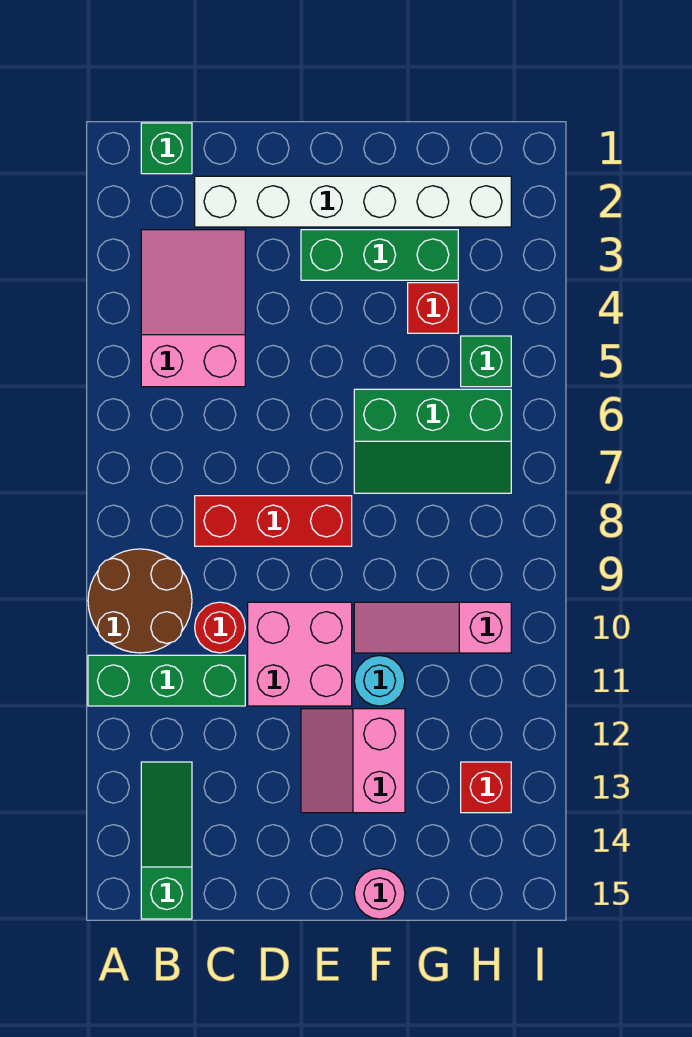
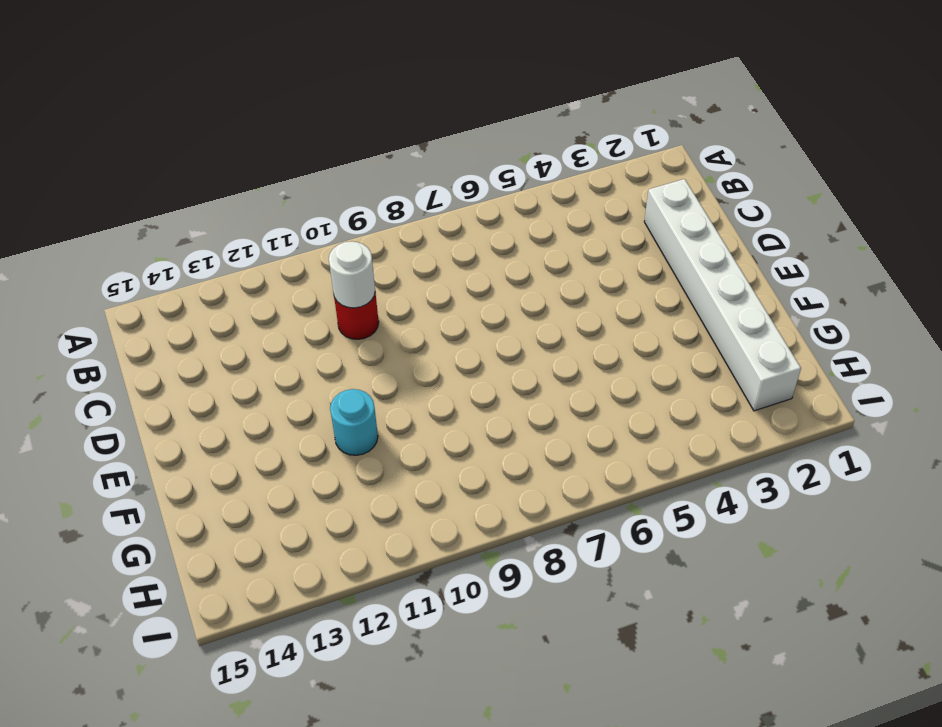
white 1x1 round brick [329,241,375,308] -> none
none -> brown 2x2 round brick [88,549,192,653]
none -> green 1x3 brick [88,655,245,706]
none -> green 1x1 brick [141,123,192,174]

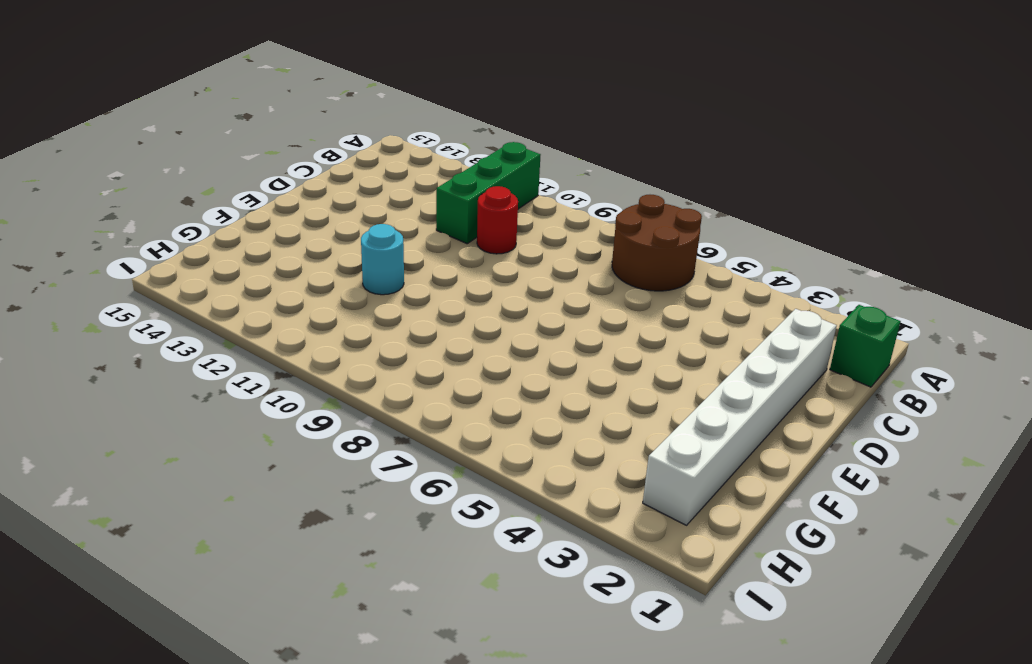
brown 2x2 round brick [612,195,702,291] -> brown 2x2 round brick moved to [88,549,192,653]
none -> pink 2x3 slope [141,230,245,387]
none -> green 1x3 slope [141,762,192,919]
none -> red 1x3 brick [195,496,352,546]

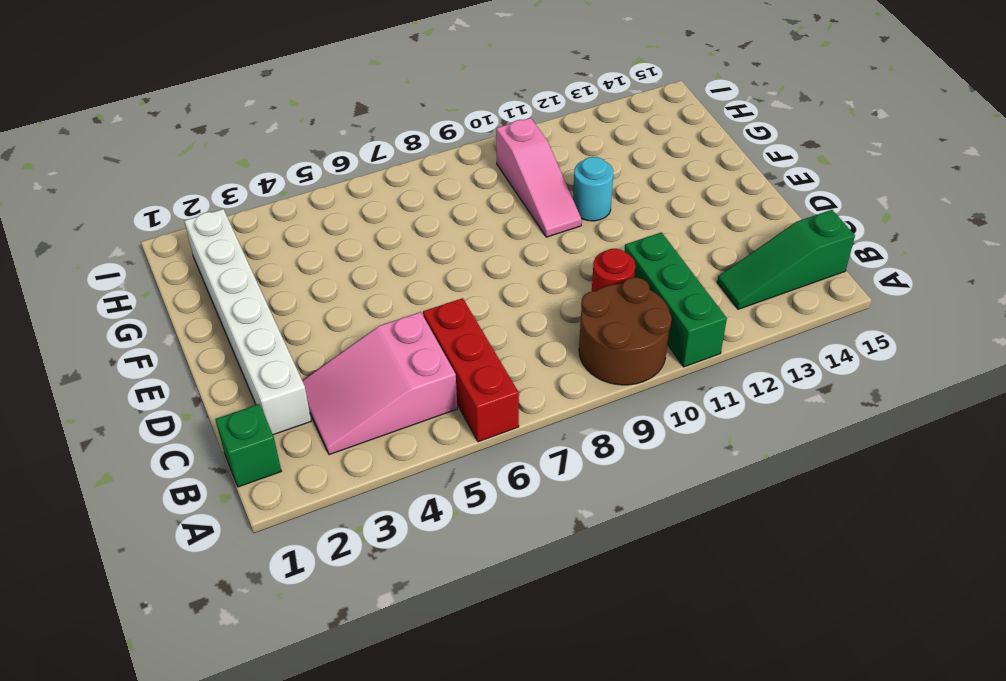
red 1x3 brick [423,298,519,442] -> red 1x3 brick moved to [195,496,352,546]
none -> pink 2x2 brick [248,602,352,706]
none -> green 1x3 brick [301,230,458,280]
none -> pink 2x2 slope [301,709,405,813]

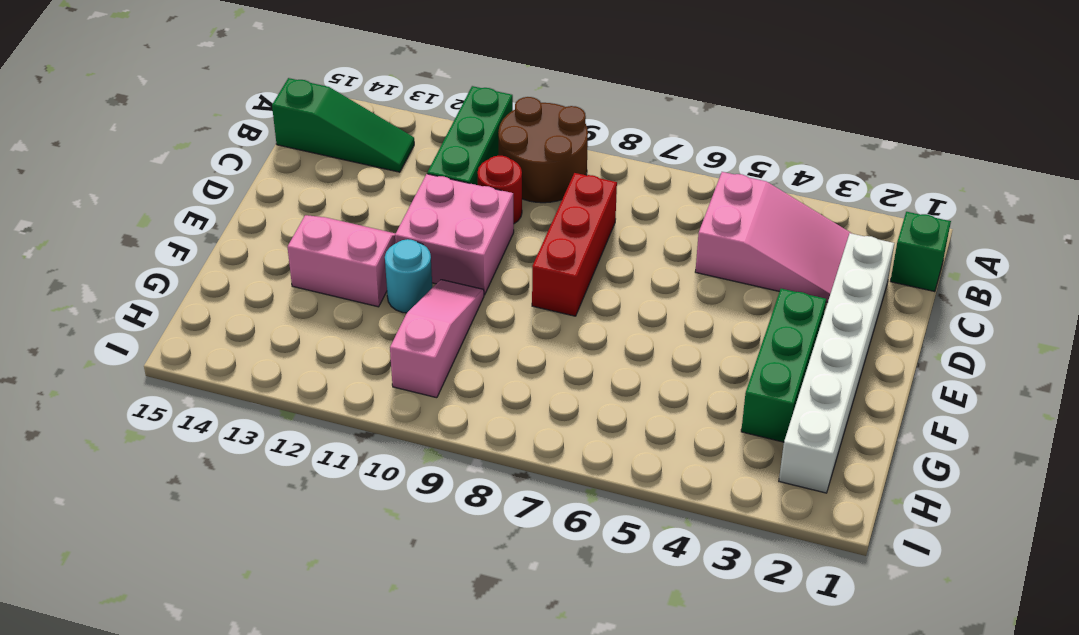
none -> green 2x3 slope [354,389,511,493]
none -> pink 1x1 round brick [354,868,405,919]
none -> red 1x1 brick [408,283,458,333]

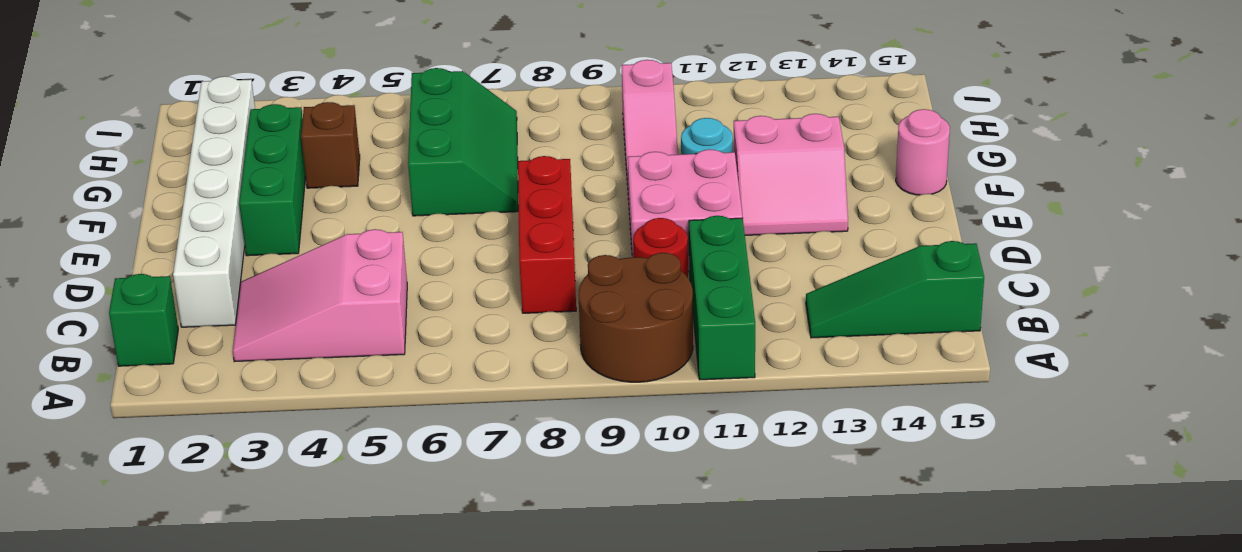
brown 1x1 brick [301,102,360,188] -> red 1x1 brick [408,283,458,333]
none -> green 1x1 brick [461,336,511,387]
none -> red 1x1 brick [461,762,511,813]

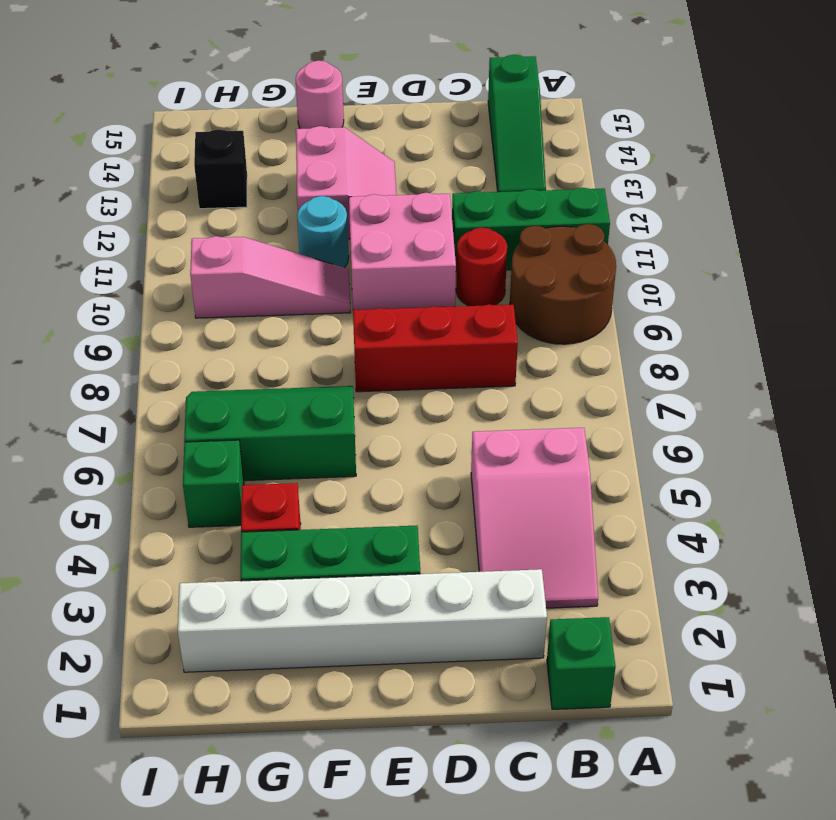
black 1x1 brick [194,129,247,209] -> red 1x1 brick [461,762,511,813]

